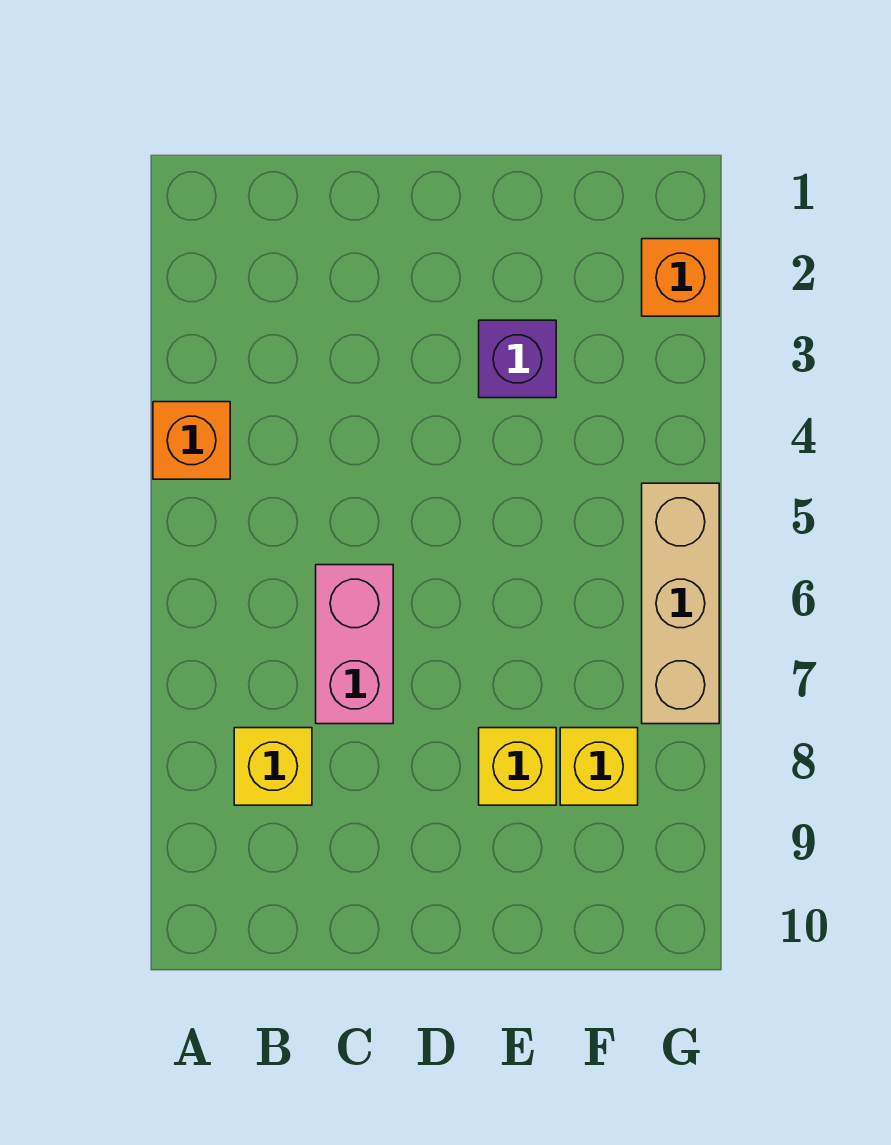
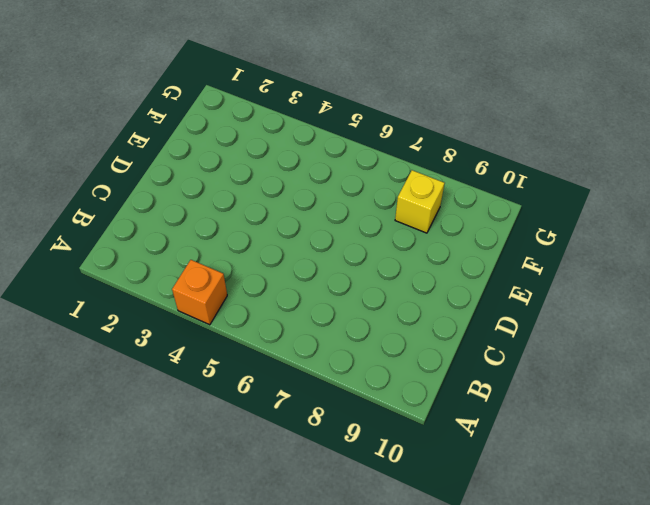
none -> yellow 1x1 brick [234,728,312,805]
none -> pink 1x2 brick [316,565,393,724]

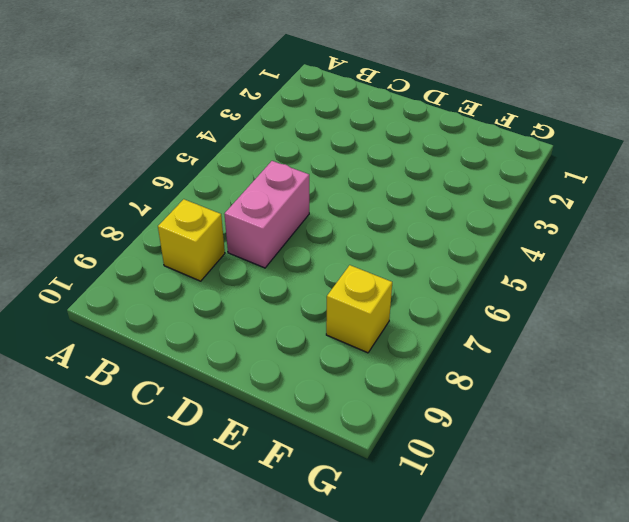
none -> orange 1x1 brick [153,402,230,479]
none -> purple 1x1 brick [479,320,556,398]

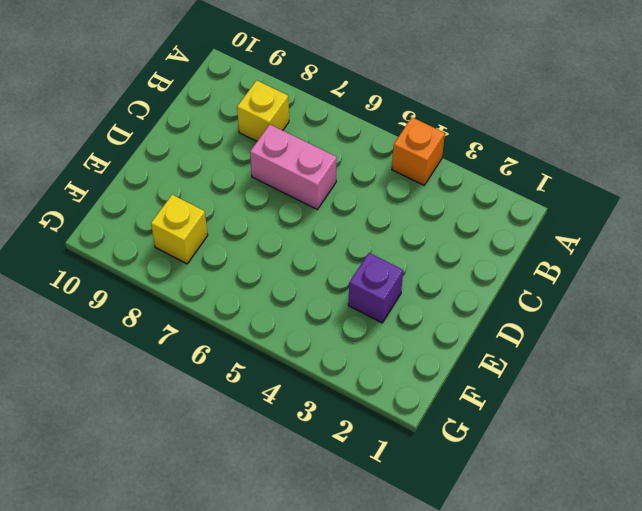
none -> yellow 1x1 brick [479,728,556,805]
none -> orange 1x1 brick [642,239,719,316]

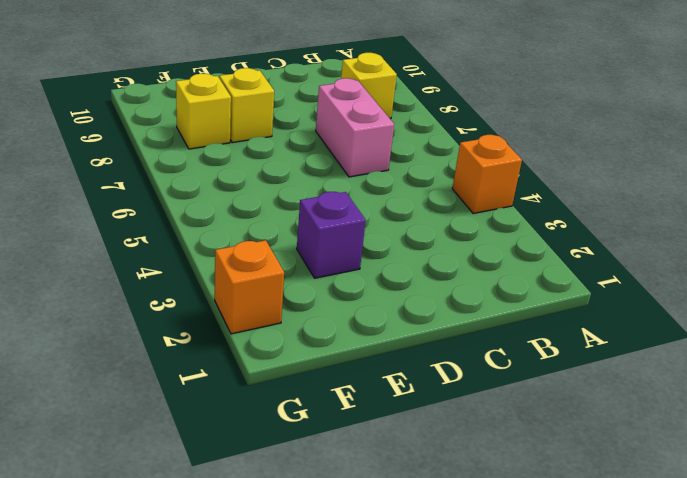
none -> tan 1x3 brick [642,483,719,724]

